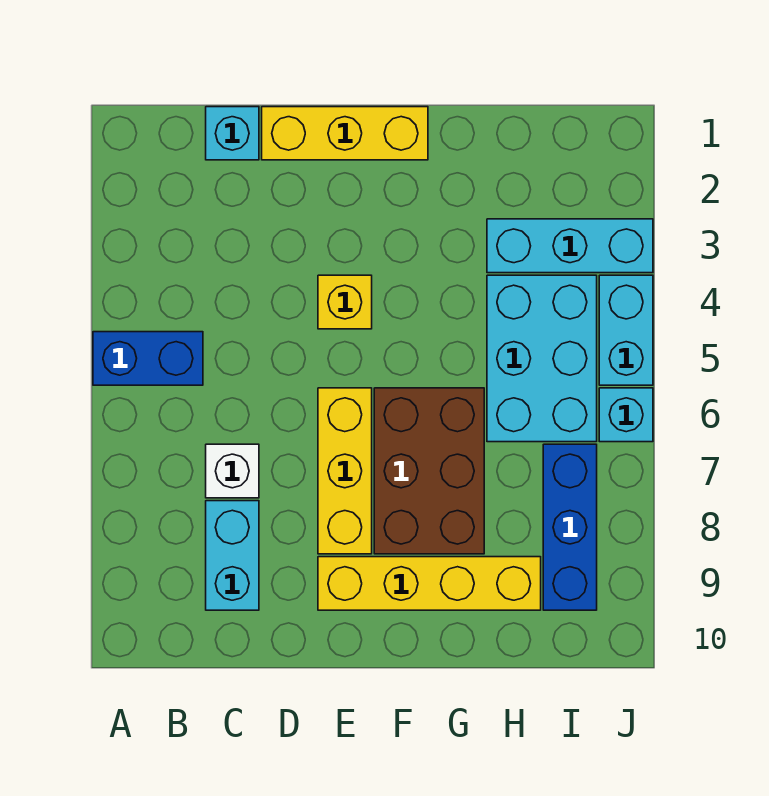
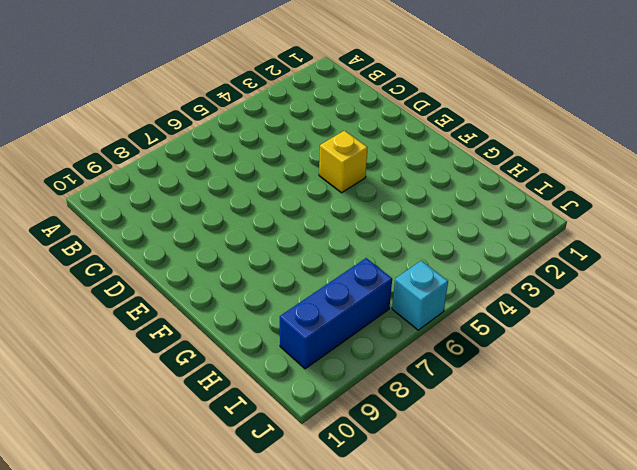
none -> blue 1x2 brick [93,332,203,385]
none -> cyan 1x1 brick [206,107,259,160]
none -> white 1x1 brick [206,444,259,498]

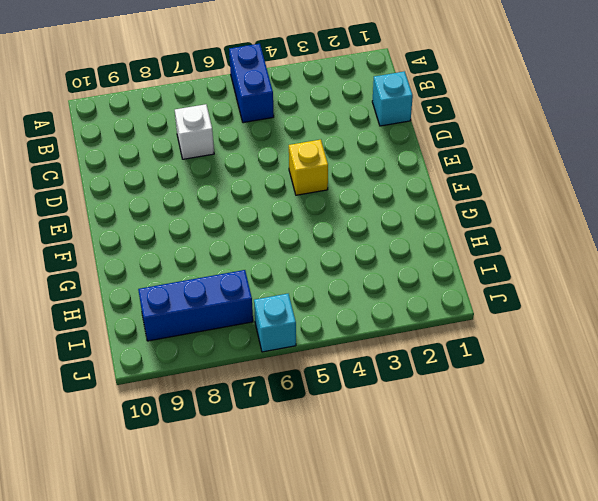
none -> cyan 1x2 brick [206,501,259,610]
none -> yellow 1x3 brick [262,107,428,160]
none -> yellow 1x3 brick [318,388,372,554]

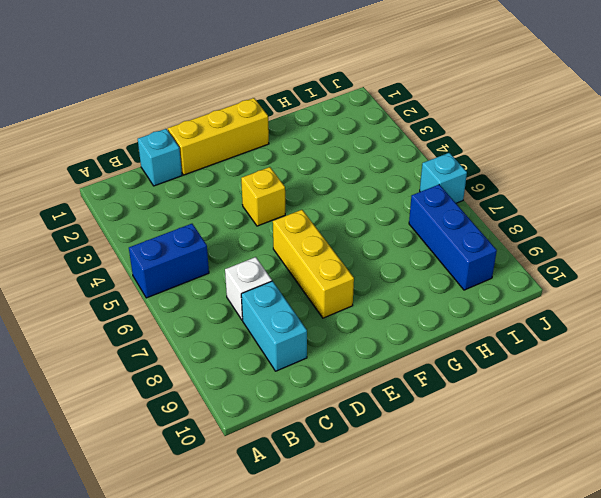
none -> yellow 1x4 brick [318,557,541,610]
none -> brown 2x3 brick [374,388,484,554]
none -> cyan 1x3 brick [487,219,653,273]

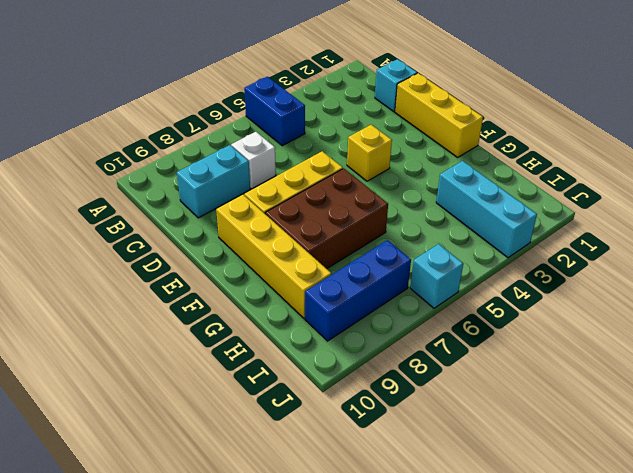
none -> cyan 2x3 brick [487,275,597,442]
none -> cyan 1x2 brick [599,275,653,385]

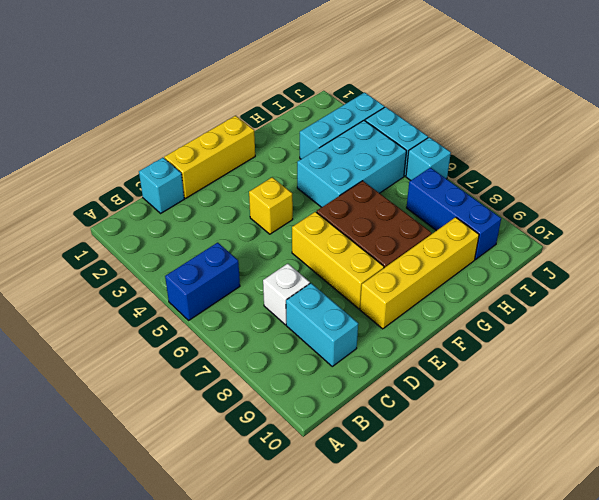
cyan 2x3 brick [297,121,406,207] -> cyan 2x3 brick turned to [487,275,597,442]

